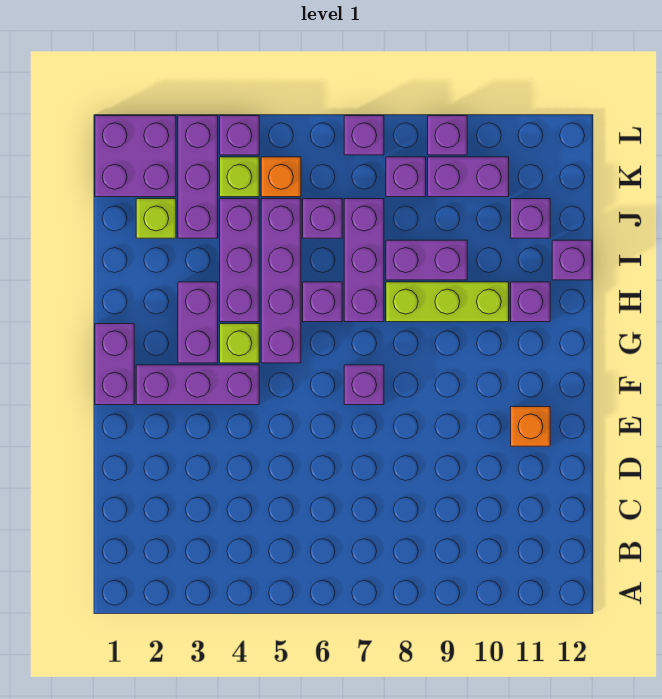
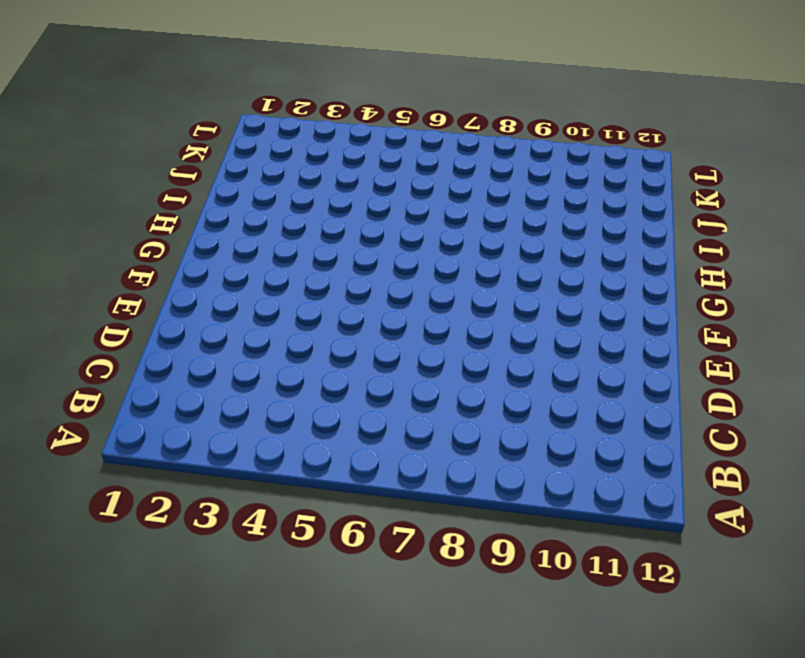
none -> orange 1x1 brick [511,407,550,446]
none -> purple 1x2 brick [95,324,134,405]
none -> purple 1x3 brick [136,365,259,405]

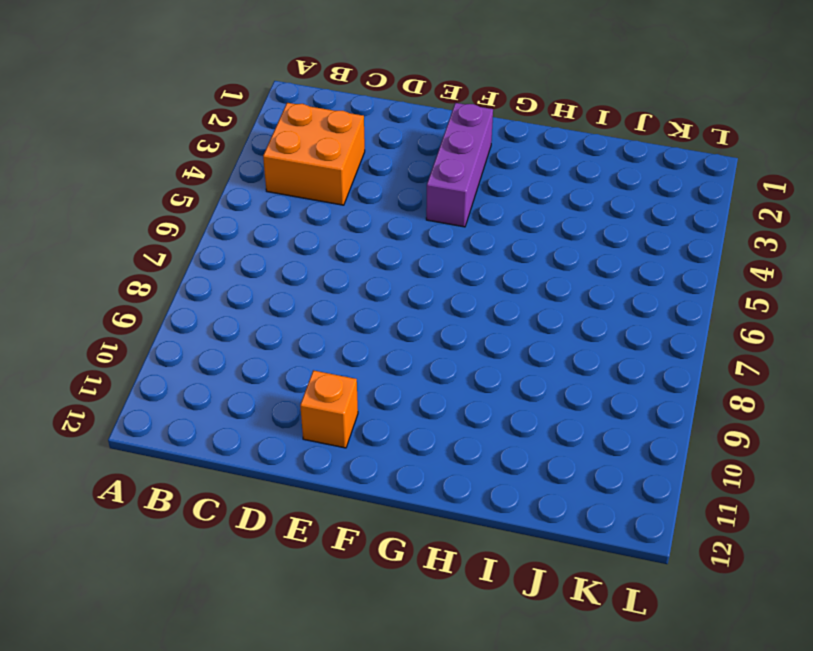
orange 2x2 brick [263,103,365,205] -> none
none -> purple 1x2 brick [95,324,134,405]
none -> purple 1x1 brick [344,365,384,405]
none -> purple 1x2 brick [178,282,218,363]

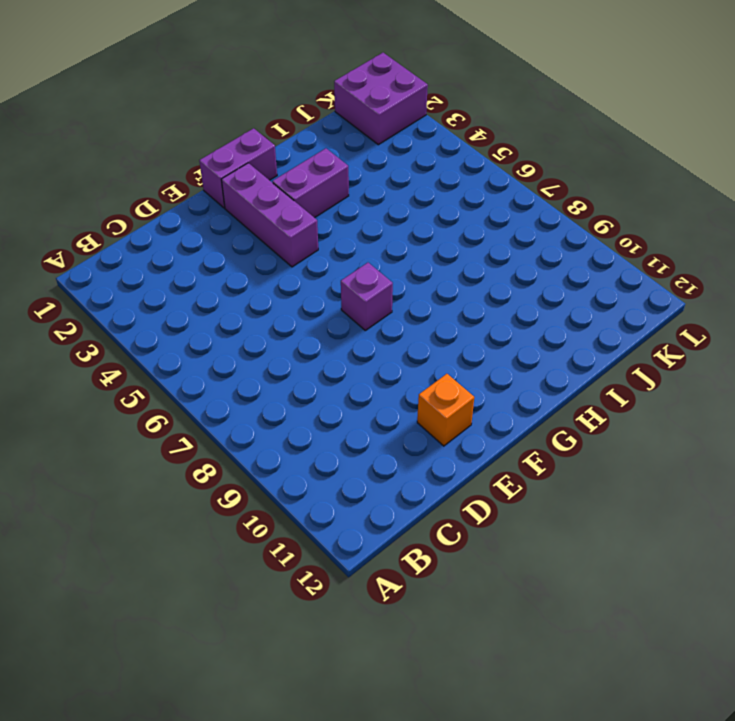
none -> lime 1x1 brick [220,324,259,363]
none -> purple 1x4 brick [261,199,301,363]
none -> purple 1x3 brick [220,199,259,322]

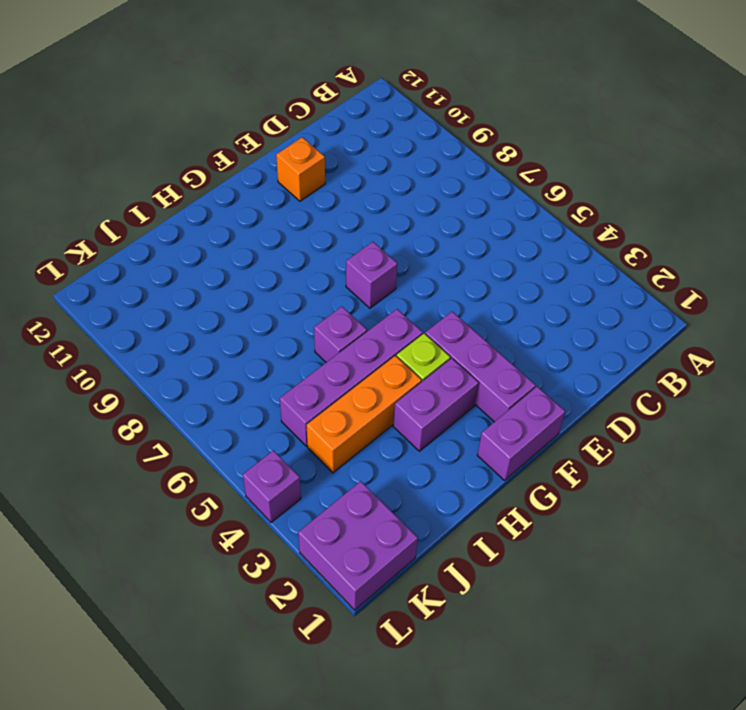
orange 1x3 brick [307,356,422,473] -> purple 1x3 brick [220,199,259,322]
none -> purple 1x3 brick [344,199,384,322]
none -> lime 1x3 brick [386,282,509,322]
none -> purple 1x1 brick [511,282,550,322]

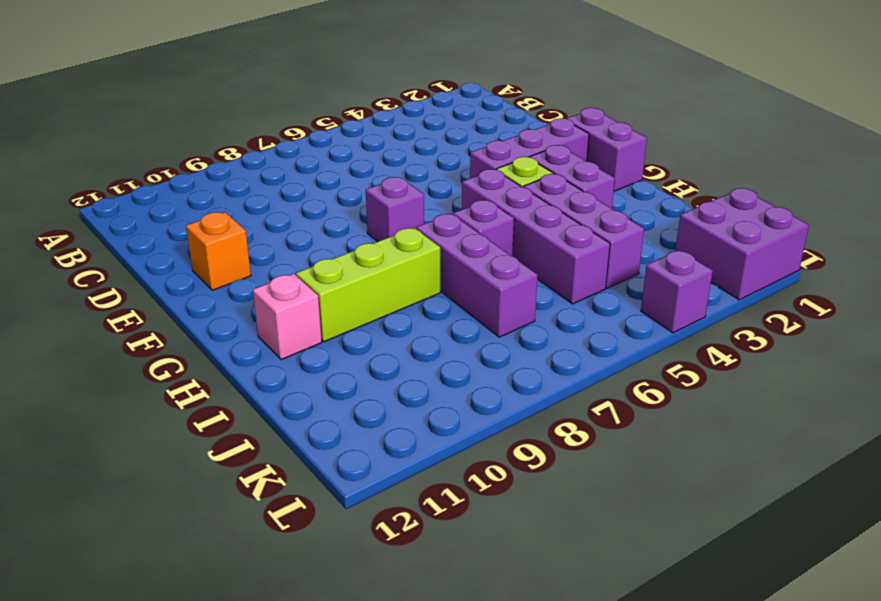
pink 1x1 brick [253,274,322,360] -> purple 1x1 brick [511,282,550,322]
none -> purple 1x2 brick [386,240,467,280]
none -> purple 1x1 brick [552,240,592,280]
none -> lime 1x1 brick [136,199,176,238]

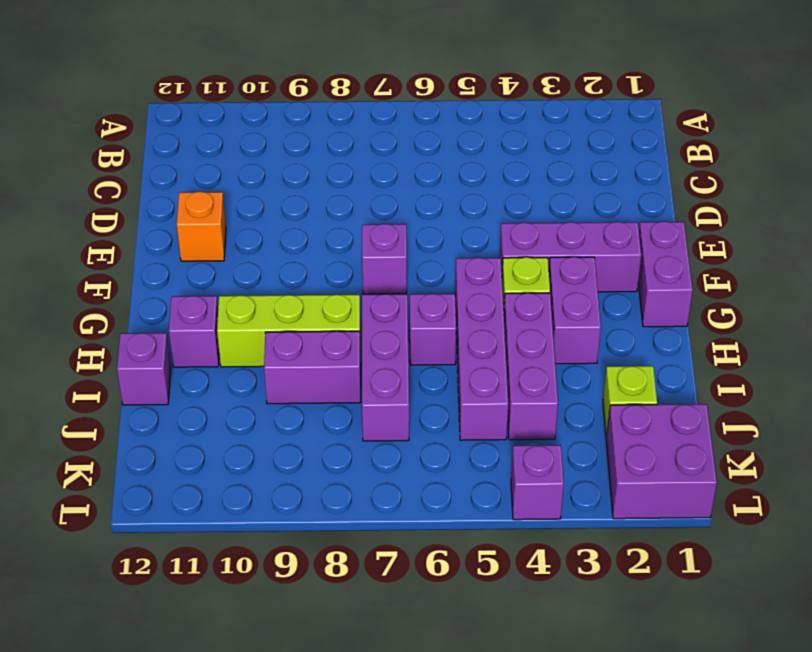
none -> purple 1x3 brick [178,116,218,238]
none -> purple 1x1 brick [303,199,342,238]
none -> purple 1x1 brick [511,199,550,238]

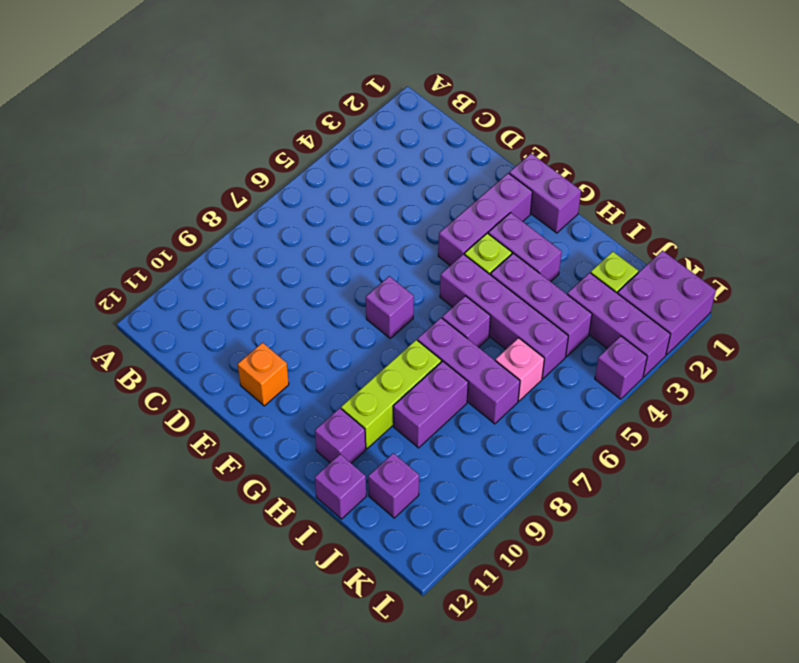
pink 1x1 brick [495,338,544,401] -> purple 1x1 brick [303,199,342,238]
none -> lime 1x1 brick [220,157,259,197]
none -> orange 1x1 brick [261,157,301,197]
none -> purple 1x1 brick [386,157,426,197]

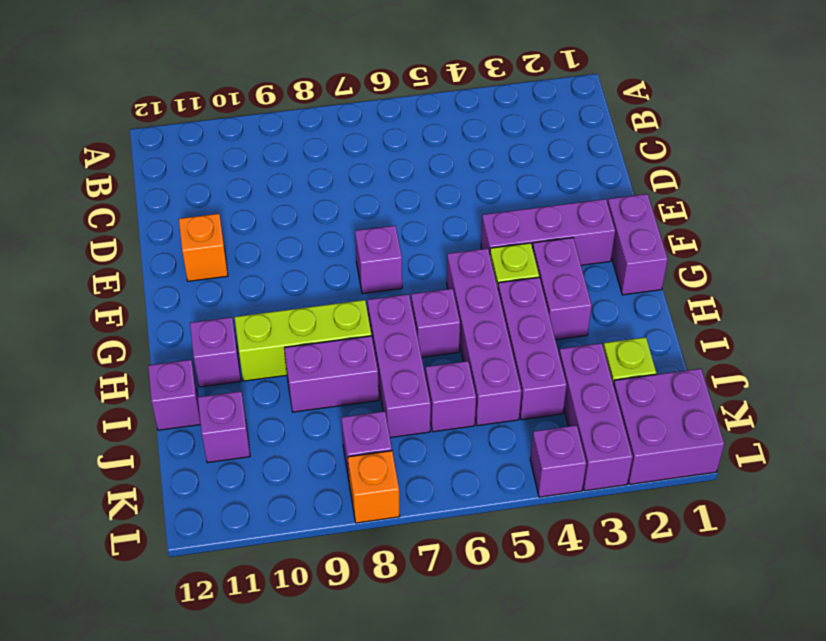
orange 1x1 brick [348,451,400,523] -> orange 1x1 brick moved to [261,157,301,197]
none -> lime 1x1 brick [220,157,259,197]
none -> purple 1x2 brick [428,157,509,197]
none -> purple 1x1 brick [344,116,384,155]

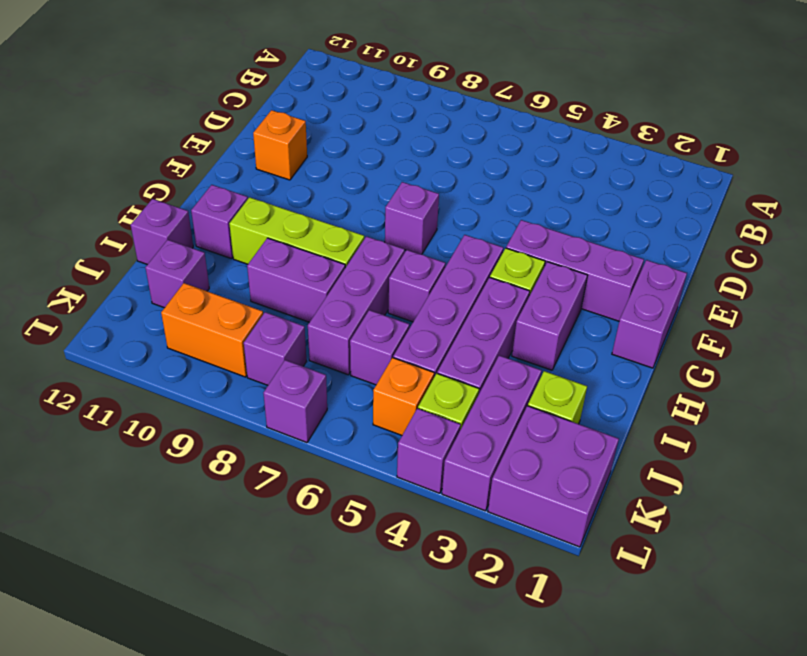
orange 1x2 brick [161,283,263,377] -> purple 1x2 brick [428,157,509,197]
none -> purple 1x1 brick [428,116,467,155]

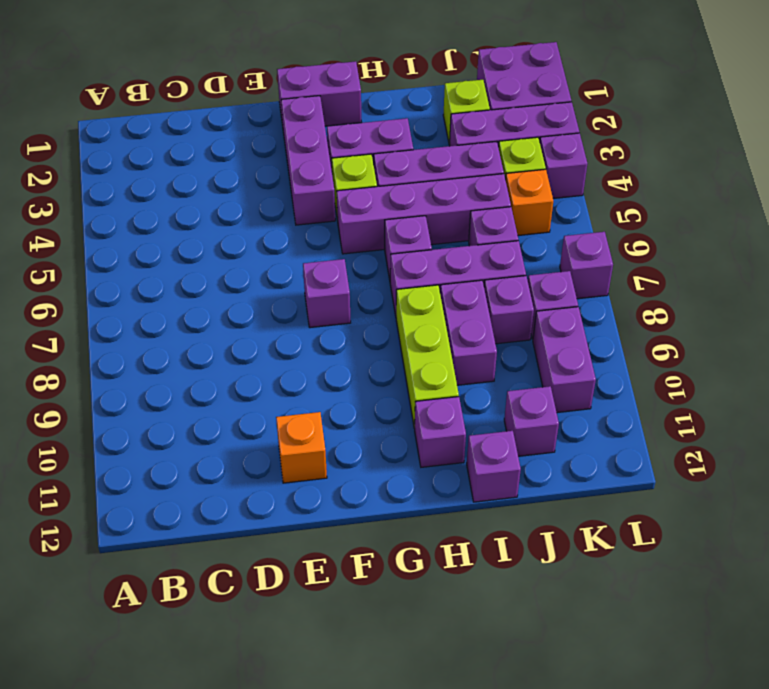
purple 1x1 brick [484,276,534,344] -> purple 1x1 brick moved to [428,116,467,155]

